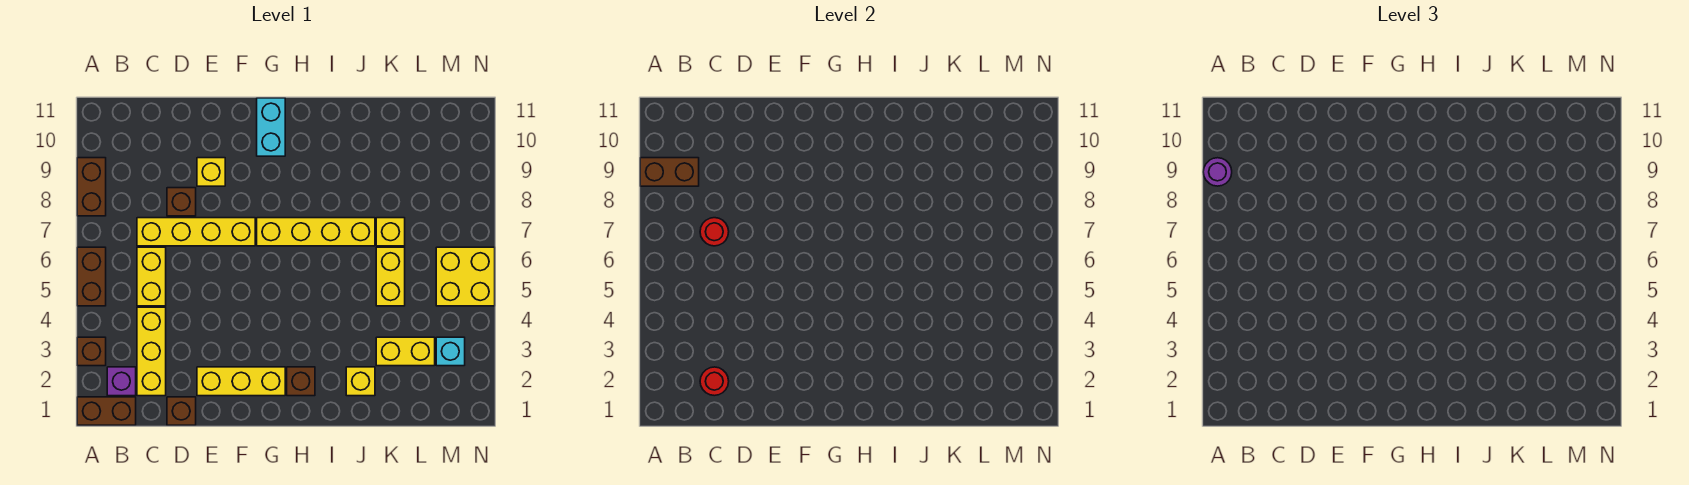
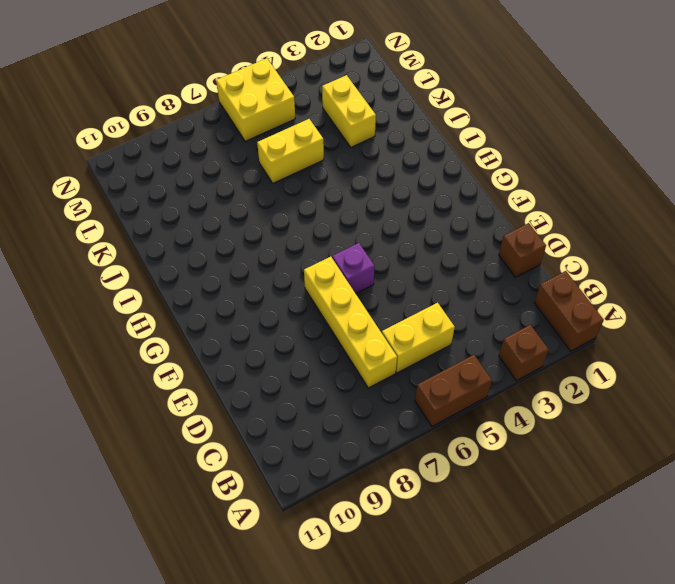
purple 1x1 brick [332,243,375,294] -> purple 1x1 brick moved to [107,367,136,396]
none -> brown 1x2 brick [77,158,106,216]
none -> yellow 1x3 brick [137,307,166,396]
none -> brown 1x1 brick [167,188,196,216]

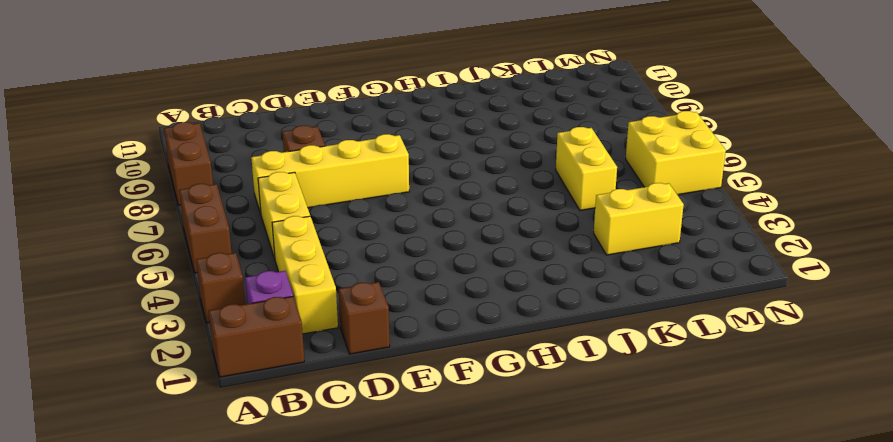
none -> yellow 1x3 brick [197,367,285,396]
none -> yellow 1x1 brick [197,158,225,186]
none -> yellow 1x4 brick [257,218,375,246]

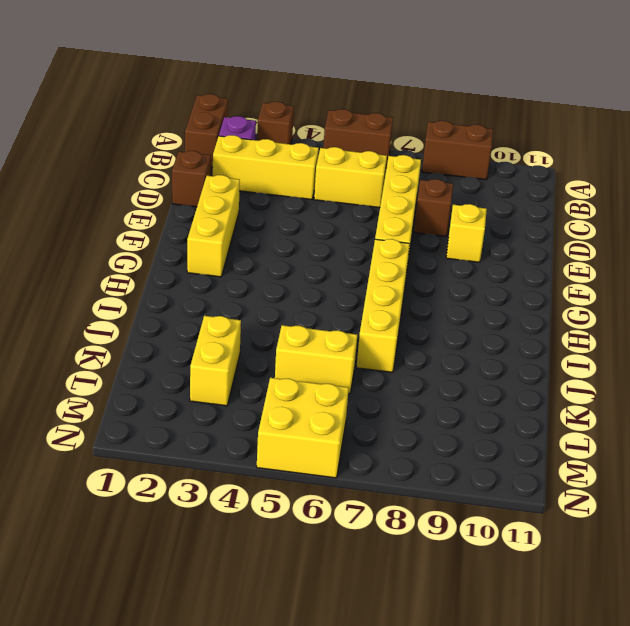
none -> cyan 1x2 brick [257,98,285,156]
none -> brown 1x1 brick [287,367,315,396]
none -> yellow 1x1 brick [346,367,375,396]

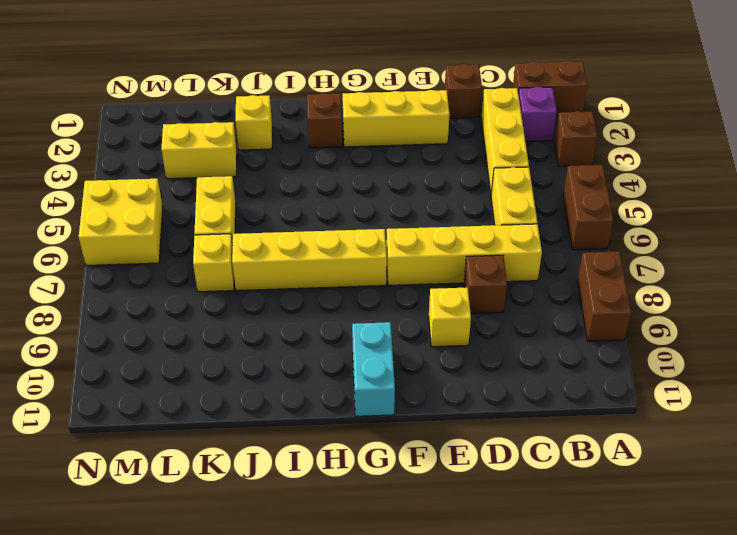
none -> cyan 1x1 brick [436,337,465,366]
none -> brown 1x2 brick [640,158,699,186]
none -> red 1x1 round brick [700,367,729,396]

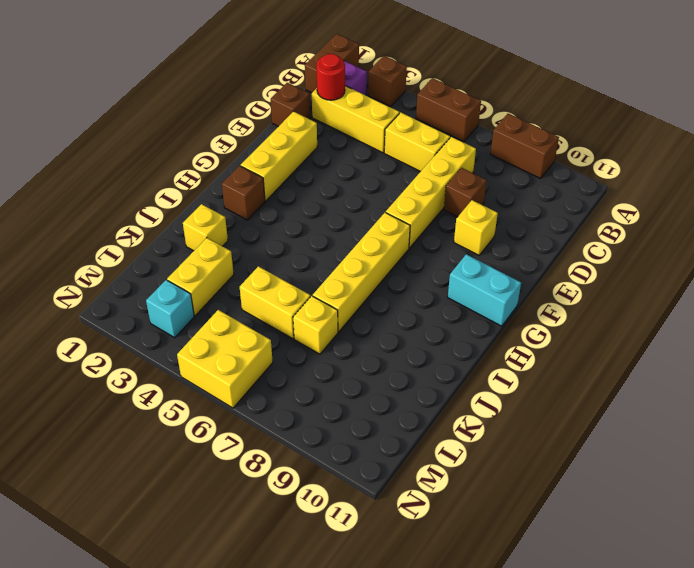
none -> brown 1x2 brick [640,158,699,186]
none -> red 1x1 round brick [700,218,729,246]
none -> purple 1x1 round brick [1203,158,1232,186]

